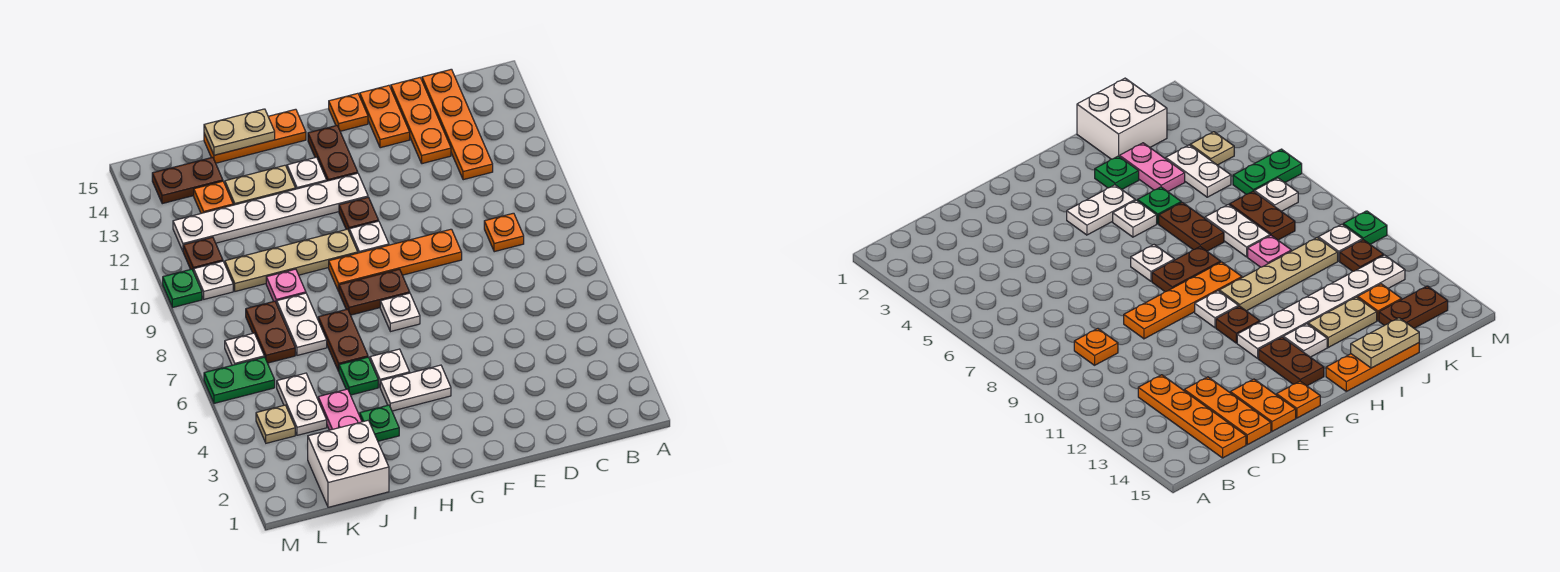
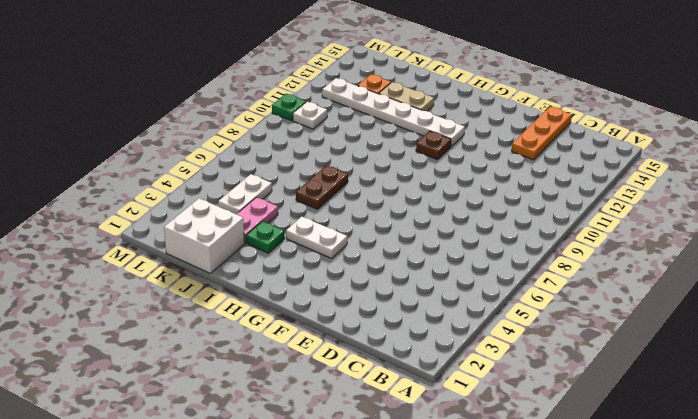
none -> orange 1x1 plate [484,213,524,252]
none -> orange 1x4 plate [422,69,493,180]
none -> orange 1x4 plate [329,229,462,291]
none -> orange 1x2 plate [360,85,410,148]

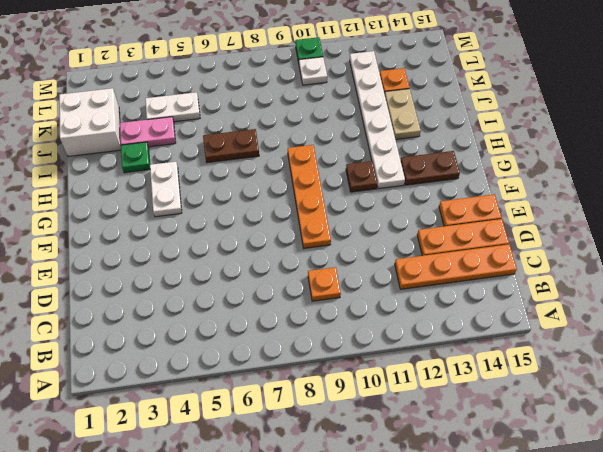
none -> orange 1x1 plate [329,93,368,131]
none -> white 1x1 plate [380,293,420,332]
none -> brown 1x2 plate [339,269,410,315]
none -> white 1x1 plate [349,221,389,253]

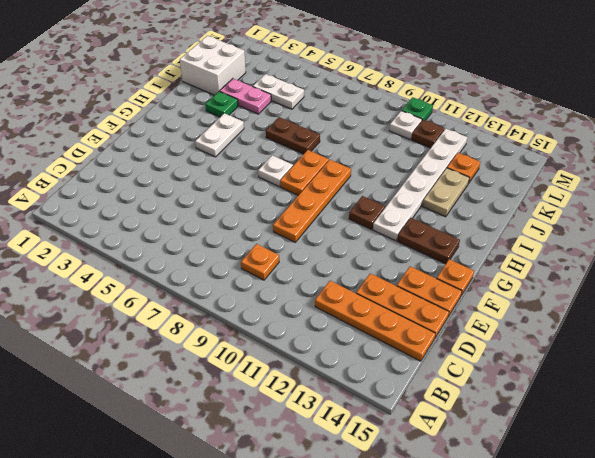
orange 1x2 plate [280,150,329,195] -> brown 1x2 plate [339,269,410,315]
none -> white 1x1 plate [349,221,389,253]
none -> white 1x1 plate [370,349,410,386]
none -> tan 1x4 plate [225,229,358,291]
none -> white 1x1 plate [287,157,327,189]

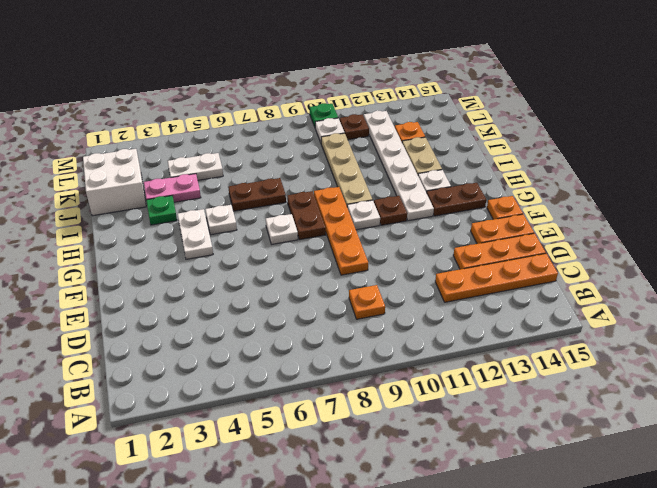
none -> orange 1x3 plate [204,109,306,163]
none -> green 1x1 plate [339,357,378,395]
none -> white 1x2 plate [277,293,327,355]
none -> pink 1x1 plate [266,269,306,304]

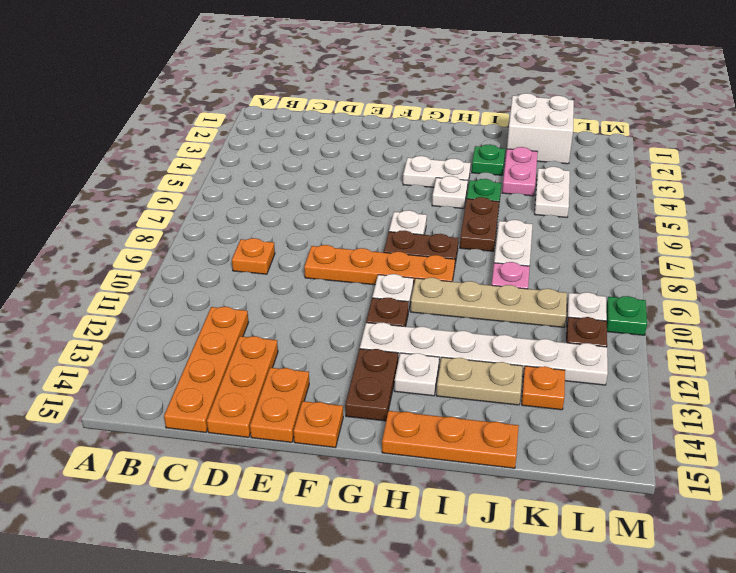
none -> brown 1x2 plate [246,301,295,363]
none -> brown 1x2 plate [152,157,223,204]
none -> tan 1x1 plate [256,405,295,443]
none -> green 1x2 plate [204,357,275,403]

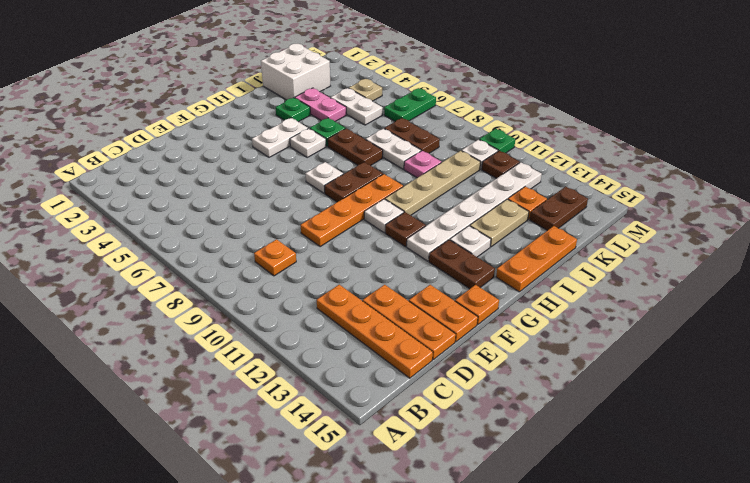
none -> white 1x1 plate [225,333,264,365]
none -> tan 1x2 plate [204,109,275,155]

